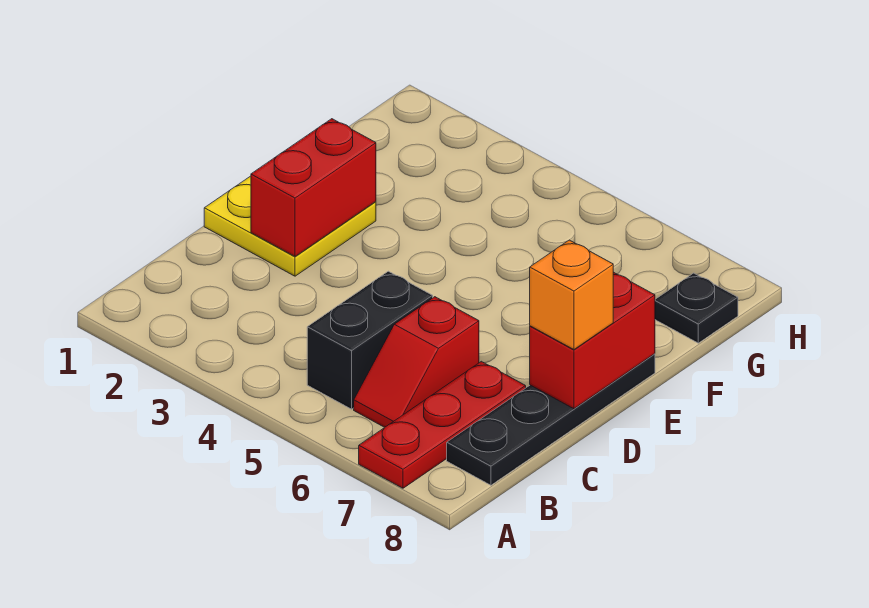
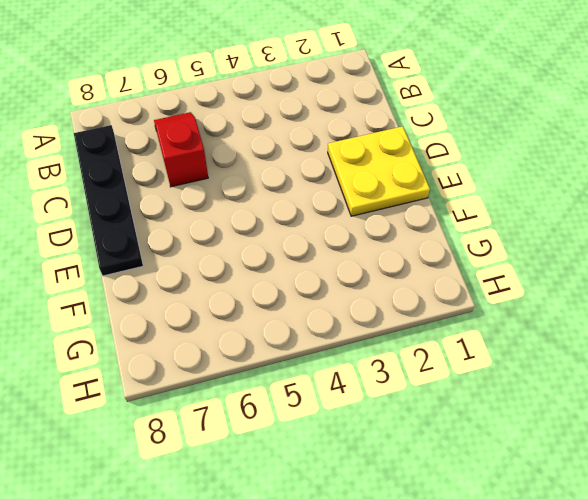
none -> red 1x3 plate [359,361,526,488]
none -> black 1x2 brick [307,271,433,409]

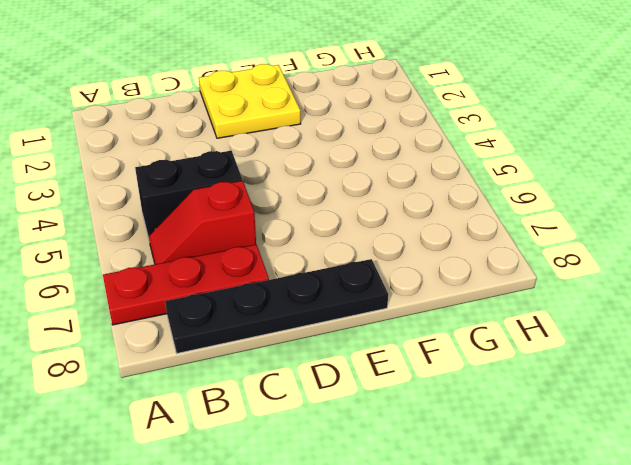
none -> black 1x1 plate [655,273,738,343]
none -> red 1x2 brick [251,119,376,256]

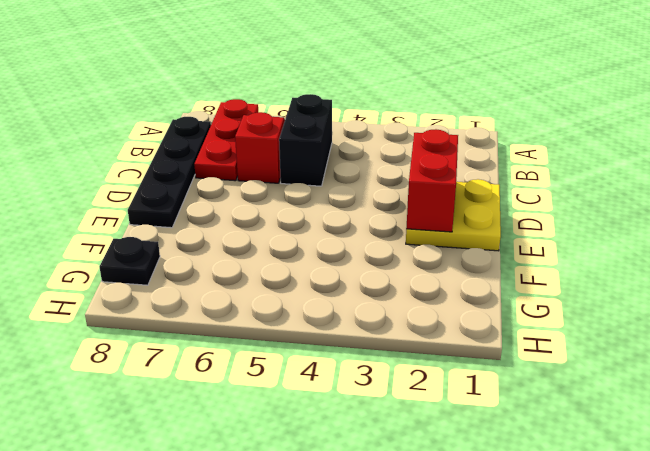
none -> red 1x2 brick [530,272,655,409]
none -> orange 1x1 brick [530,240,613,350]

